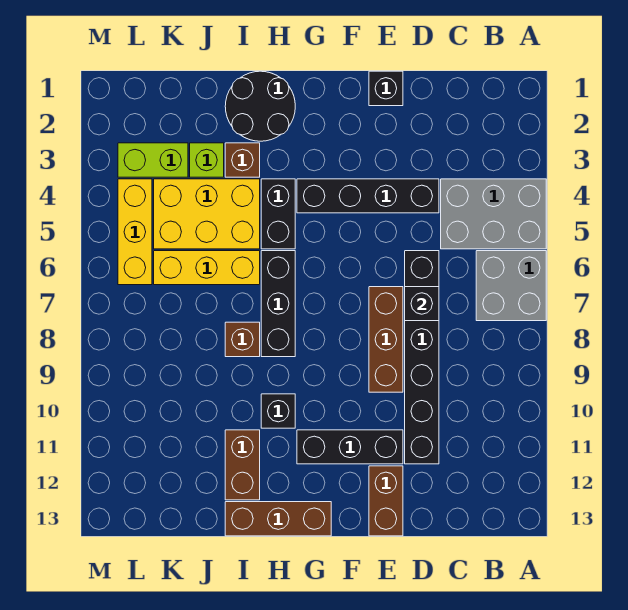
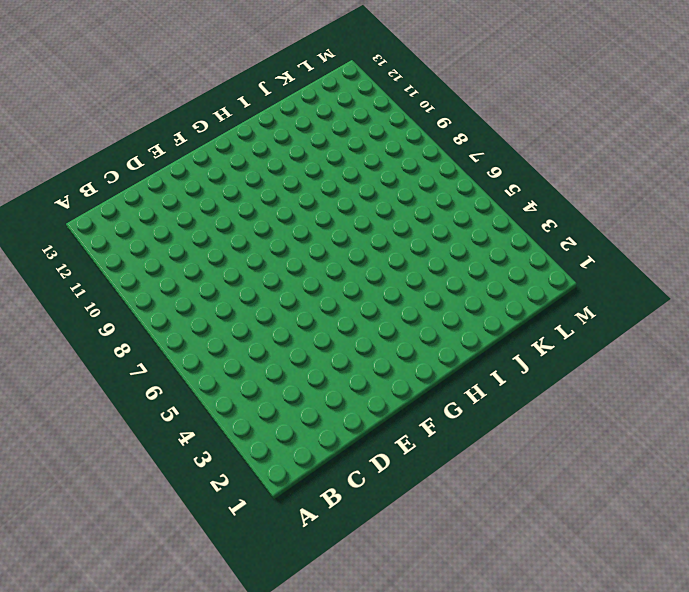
none -> grey 2x3 brick [441,179,546,249]
none -> grey 2x2 brick [476,251,546,321]
none -> black 1x4 brick [297,179,439,213]

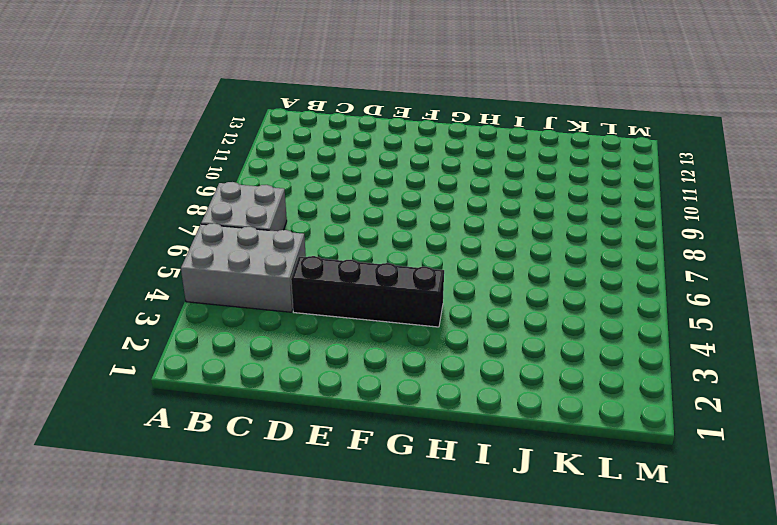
none -> black 1x6 brick [405,251,439,464]
none -> black 1x1 brick [369,71,403,106]
none -> brown 1x3 brick [369,287,403,392]

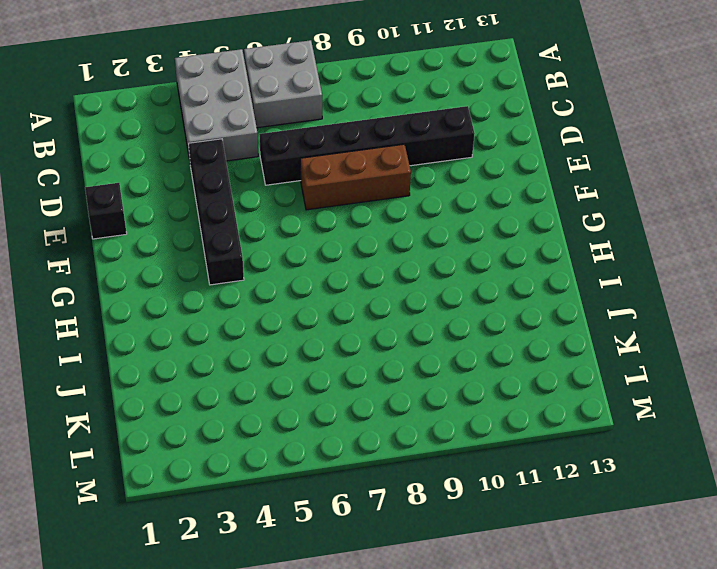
none -> black 1x3 brick [297,430,403,464]
none -> brown 1x2 brick [369,466,403,536]
none -> brown 1x3 brick [225,502,331,536]

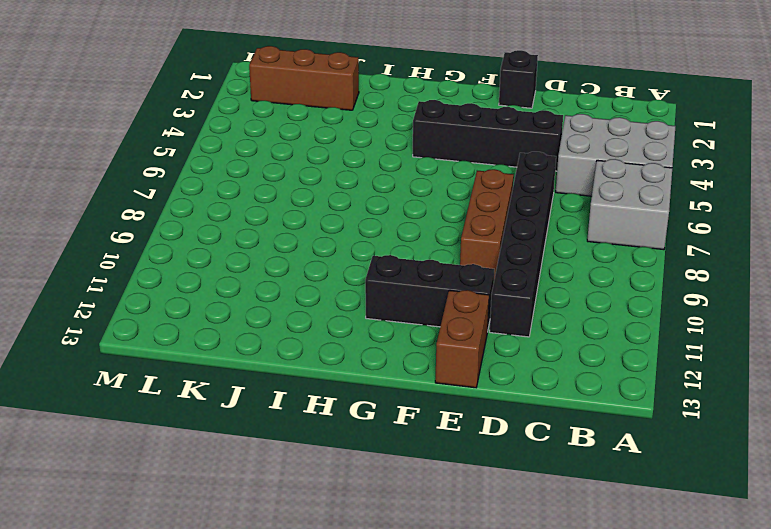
brown 1x3 brick [249,46,359,110] -> brown 1x3 brick moved to [225,502,331,536]
none -> black 2x2 round brick [225,71,295,141]
none -> black 1x2 brick [261,179,295,249]
none -> black 1x3 brick [261,251,295,357]

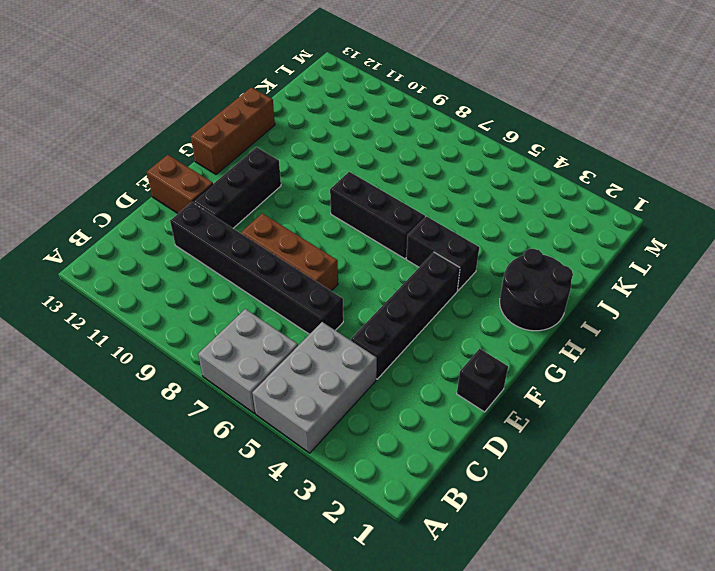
none -> black 1x1 brick [261,394,295,428]
none -> brown 1x1 brick [225,143,260,177]
none -> yellow 2x3 brick [154,179,260,249]

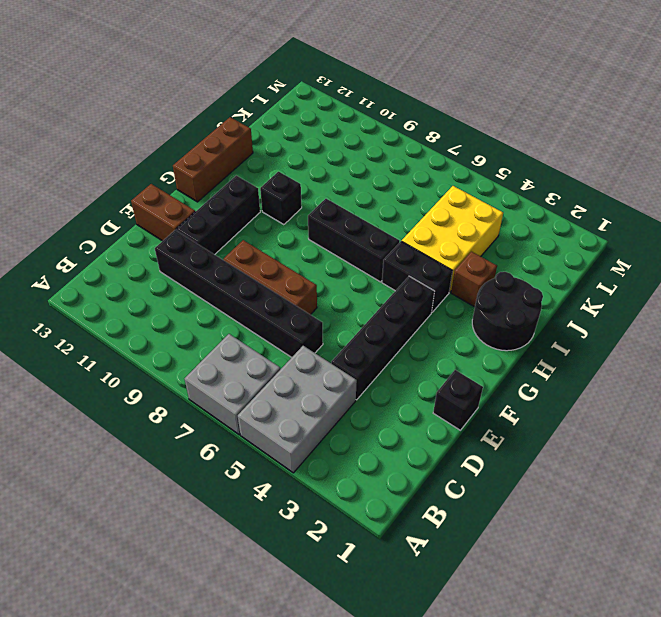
none -> yellow 1x3 brick [154,251,260,285]
none -> brown 1x1 brick [225,322,260,357]
none -> brown 1x2 brick [225,430,260,500]

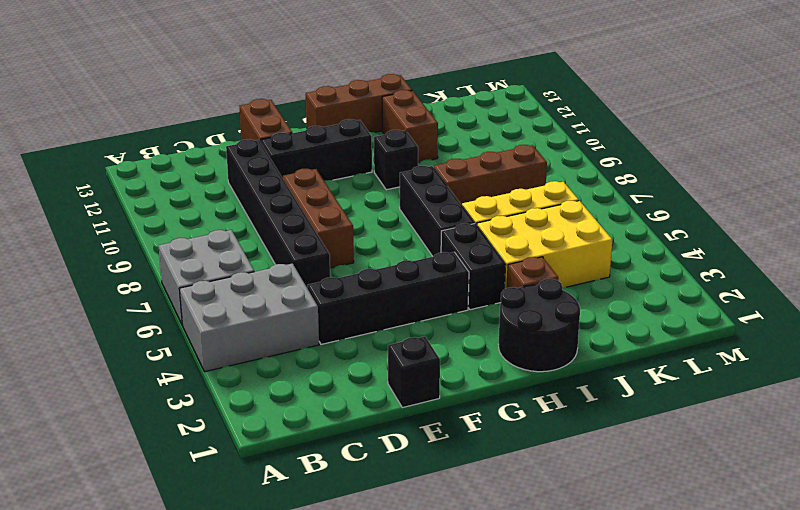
brown 1x3 brick [434,145,547,205] -> brown 1x1 brick [225,322,260,357]
none -> lime 1x1 brick [190,143,224,177]
none -> lime 1x2 brick [118,143,188,177]
none -> yellow 1x3 brick [118,179,152,285]

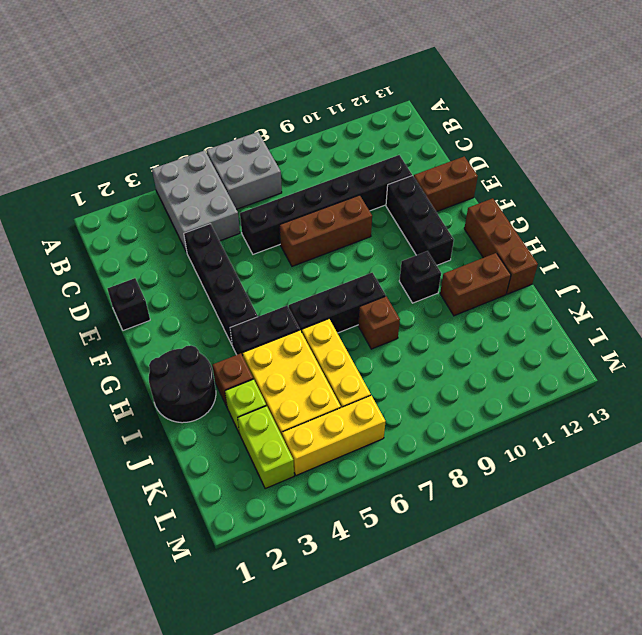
none -> black 1x1 brick [405,287,439,321]

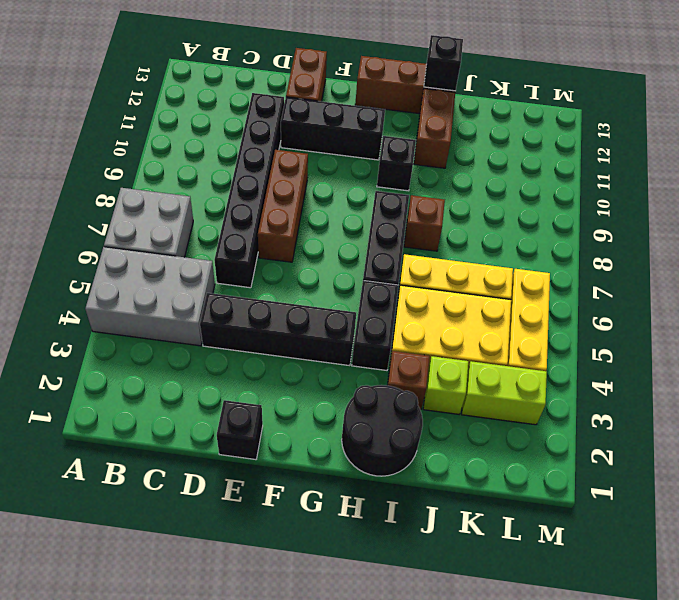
black 1x1 brick [424,35,463,91] -> black 1x1 brick moved to [405,287,439,321]

